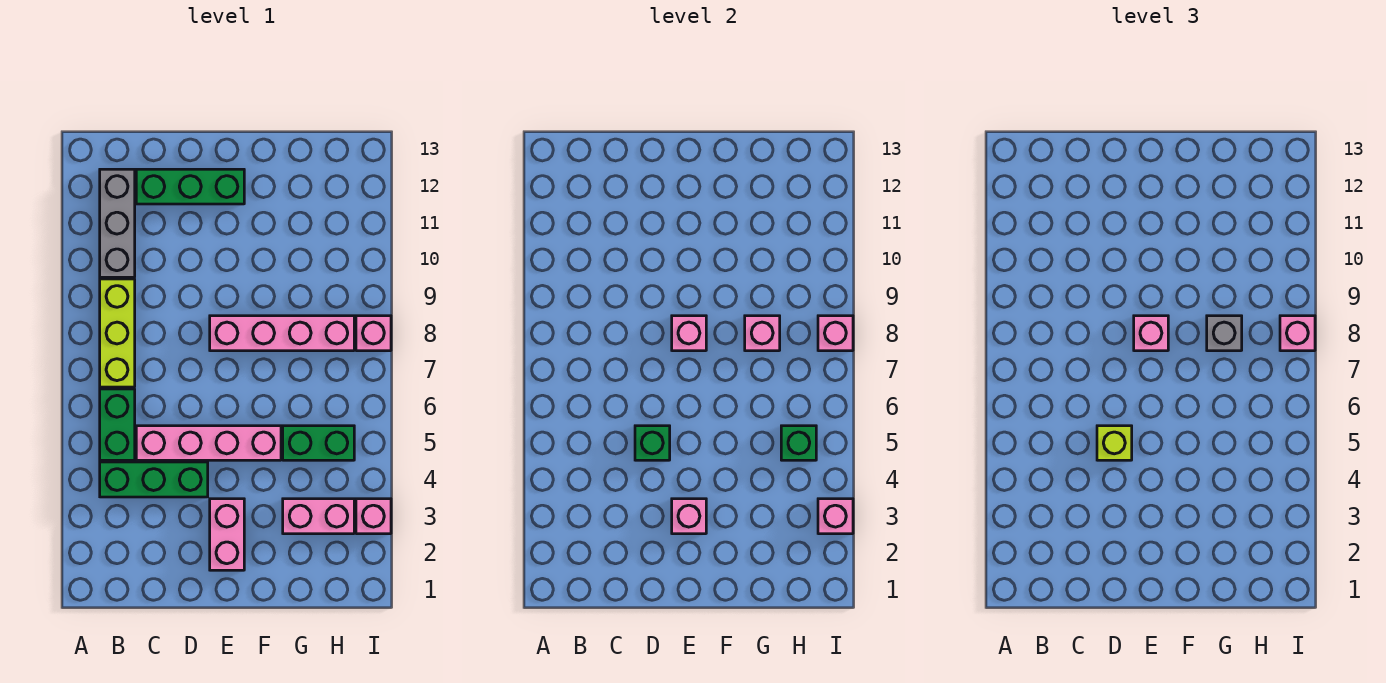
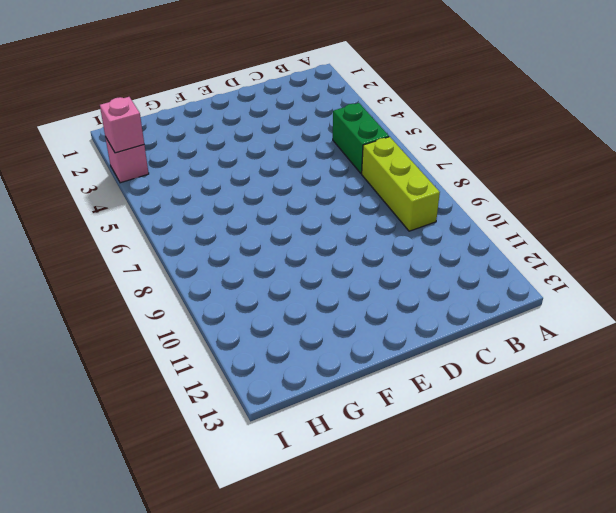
none -> green 1x3 brick [100,462,208,497]
none -> grey 1x3 brick [100,169,135,277]
none -> pink 1x4 brick [136,426,281,460]

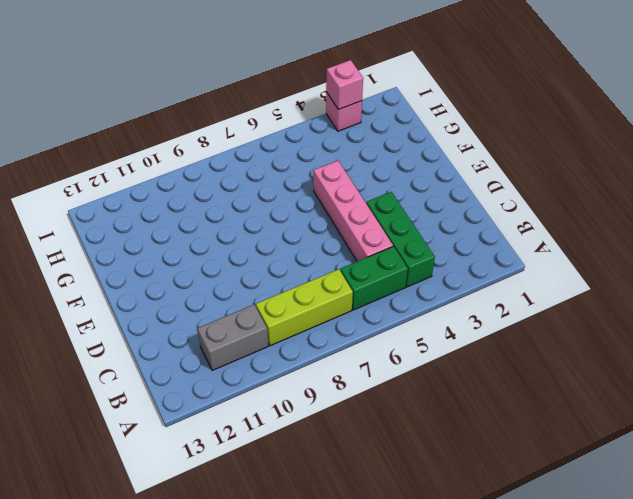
grey 1x2 brick [197,305,268,370] -> grey 1x3 brick [100,169,135,277]
none -> green 1x3 brick [136,169,244,204]
none -> pink 1x2 brick [210,499,244,570]
none -> pink 1x4 brick [210,316,354,351]

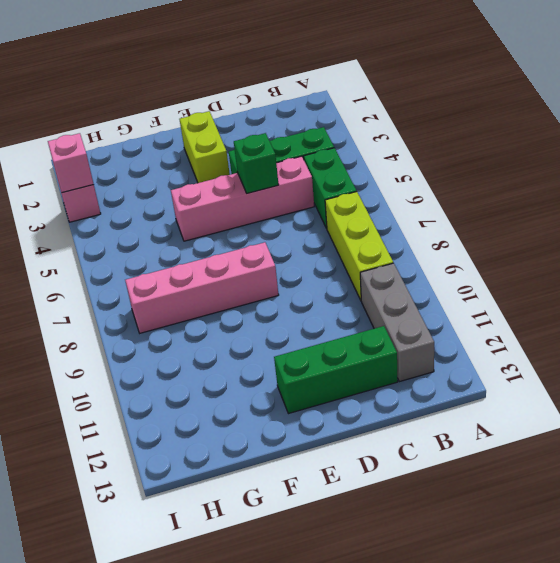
lime 1x2 brick [180,111,230,183] -> pink 1x2 brick [210,499,244,570]
none -> pink 1x2 brick [283,499,354,534]
none -> green 1x2 brick [283,426,354,460]
none -> pink 1x1 brick [356,316,391,351]

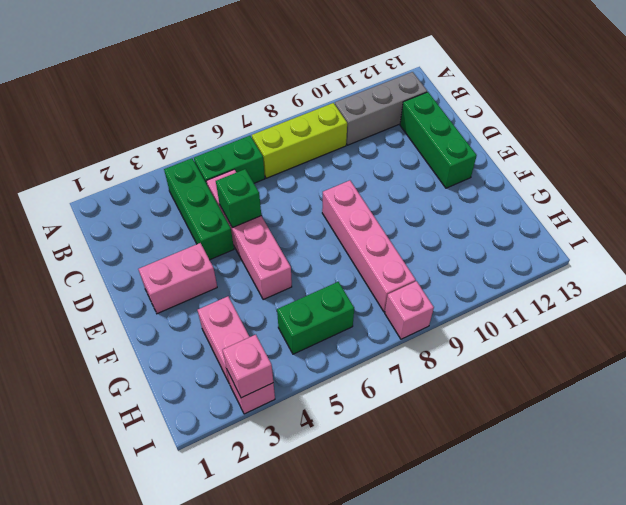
green 1x2 brick [277,282,354,354] -> green 1x2 brick turned to [283,426,354,460]
none -> pink 1x1 brick [672,499,706,534]
none -> pink 1x1 brick [672,316,706,351]
none -> pink 1x1 brick [745,316,780,351]

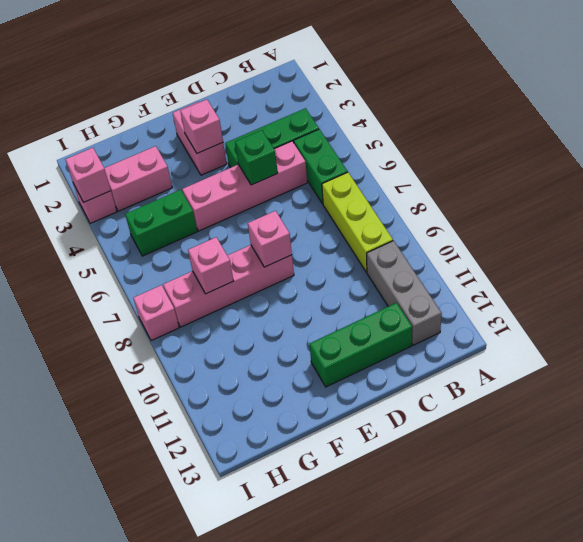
none -> green 1x1 brick [781,426,816,460]
none -> pink 1x1 brick [818,316,853,351]
none -> lime 1x1 brick [1097,426,1132,460]

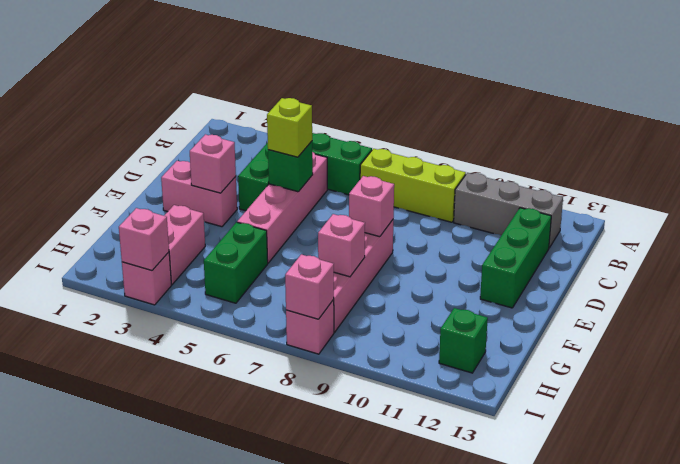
green 1x1 brick [439,308,488,373] -> green 1x1 brick moved to [781,426,816,460]
none -> pink 1x1 brick [1134,316,1168,351]
none -> grey 1x1 brick [1207,316,1242,351]
none -> pink 1x1 brick [1280,316,1315,351]

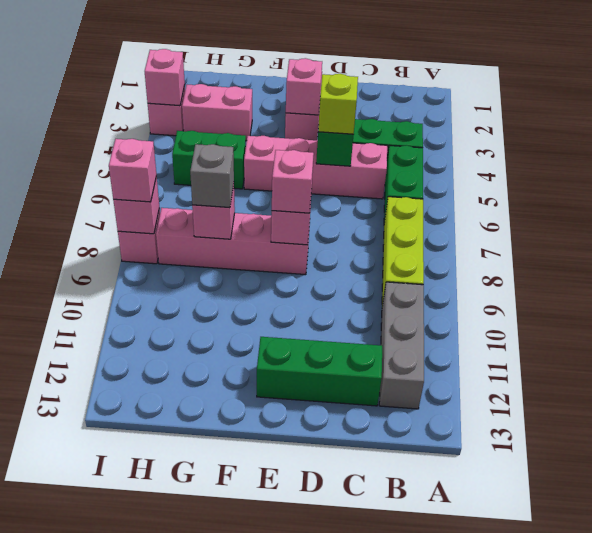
none -> green 1x1 brick [781,426,816,460]

